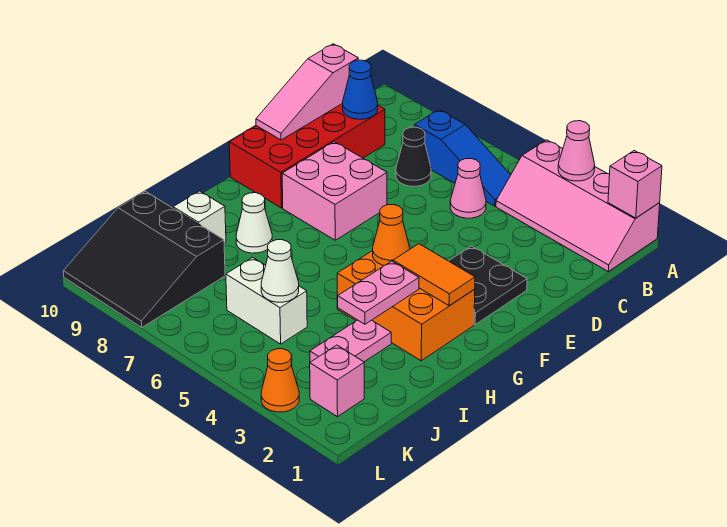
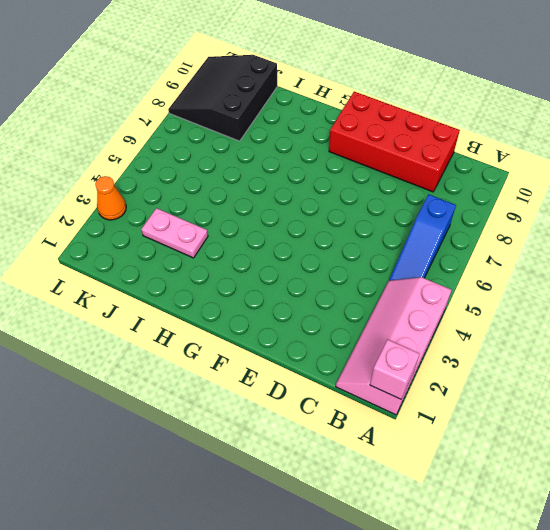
none -> pink 1x1 cone [450,159,486,218]
none -> black 1x1 cone [396,127,431,186]
none -> black 2x2 plate [449,246,527,324]

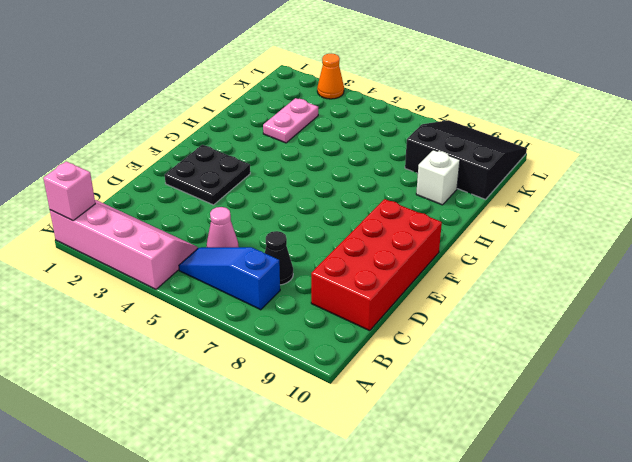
none -> pink 2x2 brick [282,142,387,240]
none -> orange 2x3 brick [337,251,475,361]
none -> white 1x1 cone [236,193,272,253]

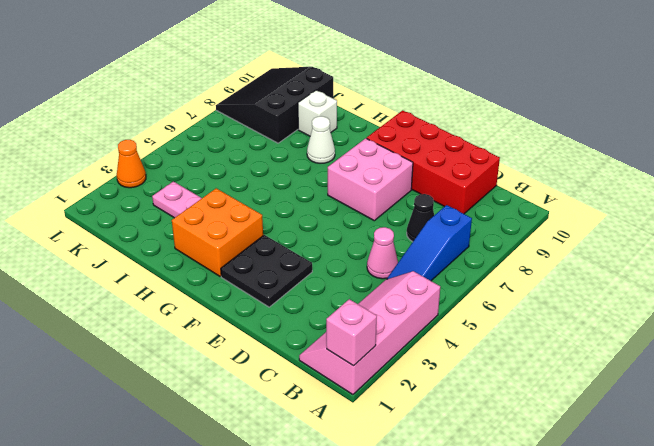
orange 2x2 brick [172,188,263,276] -> orange 2x3 brick [337,251,475,361]
none -> white 1x2 brick [226,257,307,344]
none -> pink 1x1 brick [310,345,364,417]
none -> pink 1x1 cone [558,121,595,181]

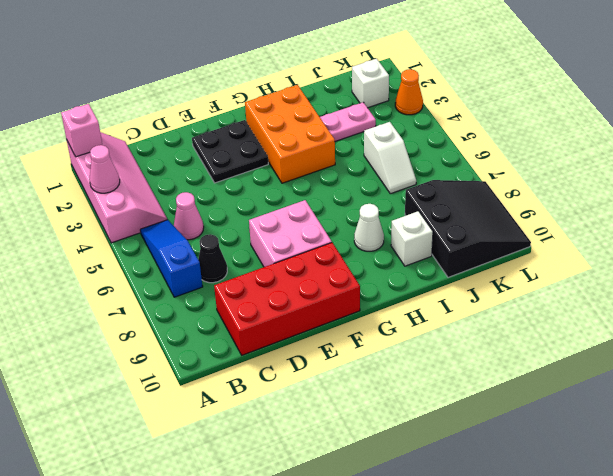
white 1x2 slope [364,122,416,194] -> white 1x2 brick [226,257,307,344]
white 1x1 brick [352,59,389,108] -> pink 1x1 brick [310,345,364,417]
none -> blue 1x1 cone [343,60,378,119]
none -> pink 1x3 slope [256,44,358,140]
none -> orange 1x2 tile [393,244,475,306]

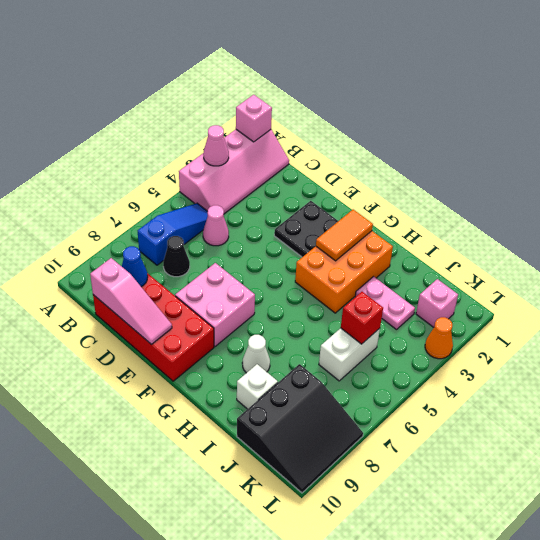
red 1x1 brick [341,292,383,344] -> white 1x1 cone [261,240,299,302]
none -> orange 1x1 cone [373,205,410,266]
none -> pink 1x2 plate [338,261,419,324]

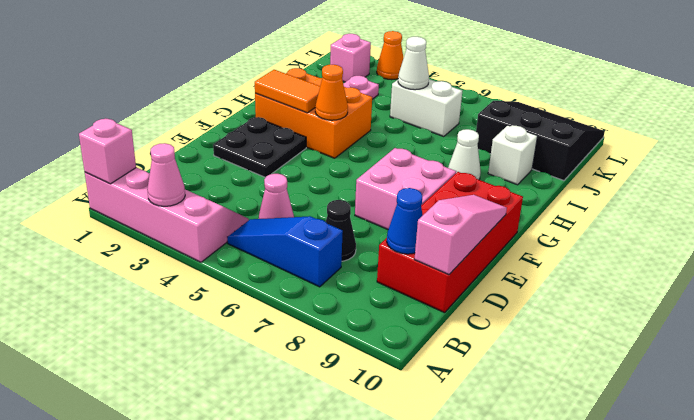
none -> pink 1x2 plate [338,261,419,324]

